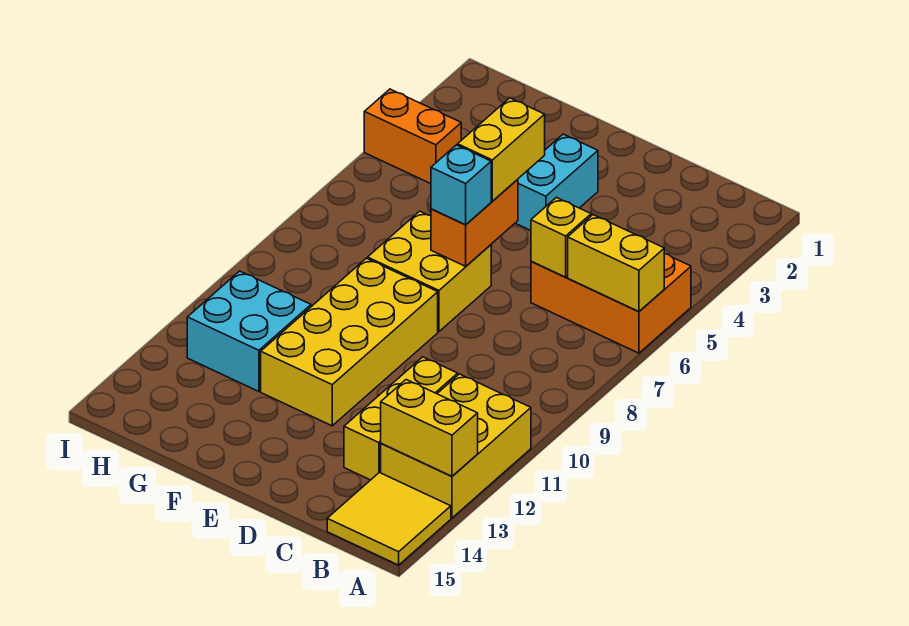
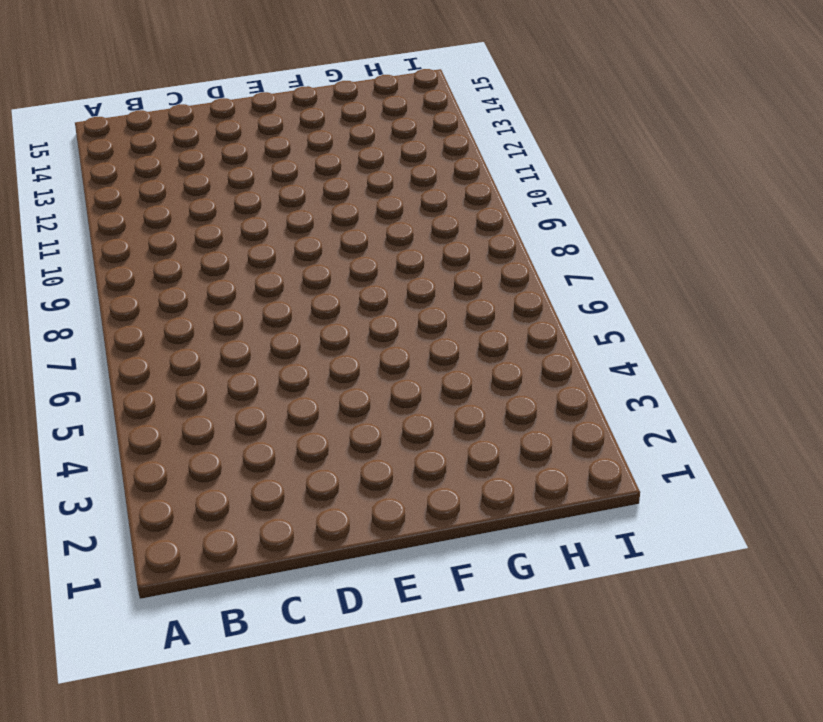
none -> orange 2x3 brick [531,254,691,353]
none -> yellow 2x3 brick [381,374,531,518]
none -> yellow 2x2 tile [327,473,451,565]

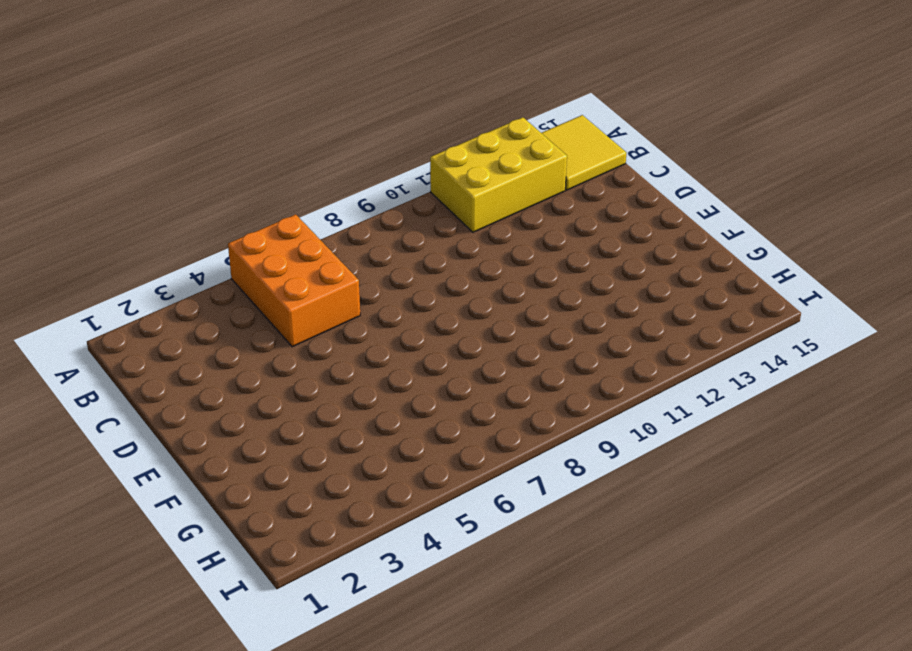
none -> yellow 1x3 brick [344,357,458,480]
none -> cyan 1x2 brick [516,134,598,230]
none -> yellow 2x2 brick [368,211,491,332]

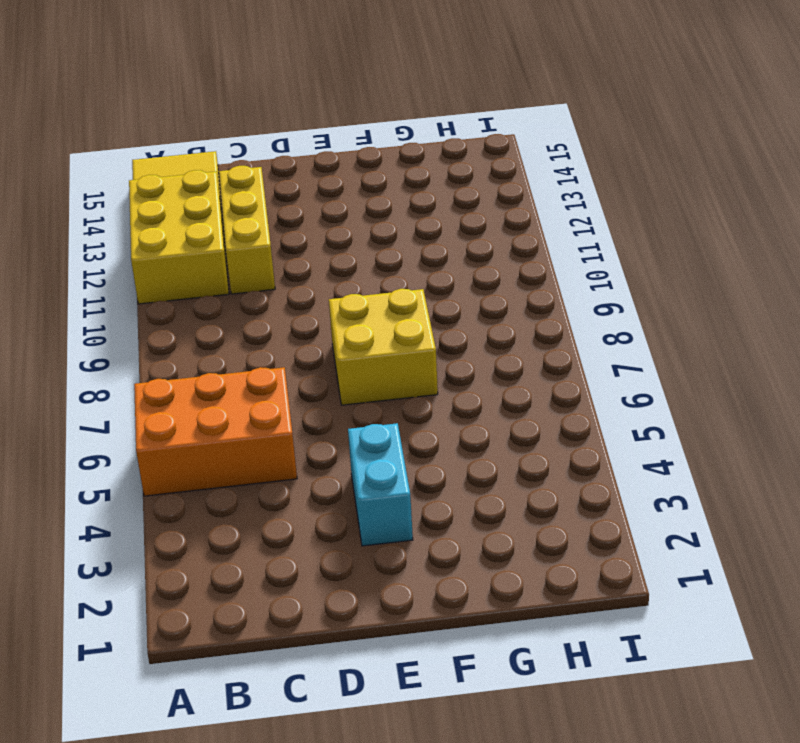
none -> yellow 2x4 brick [261,258,438,426]
none -> cyan 2x2 brick [187,271,311,391]
none -> orange 1x2 brick [364,89,461,184]

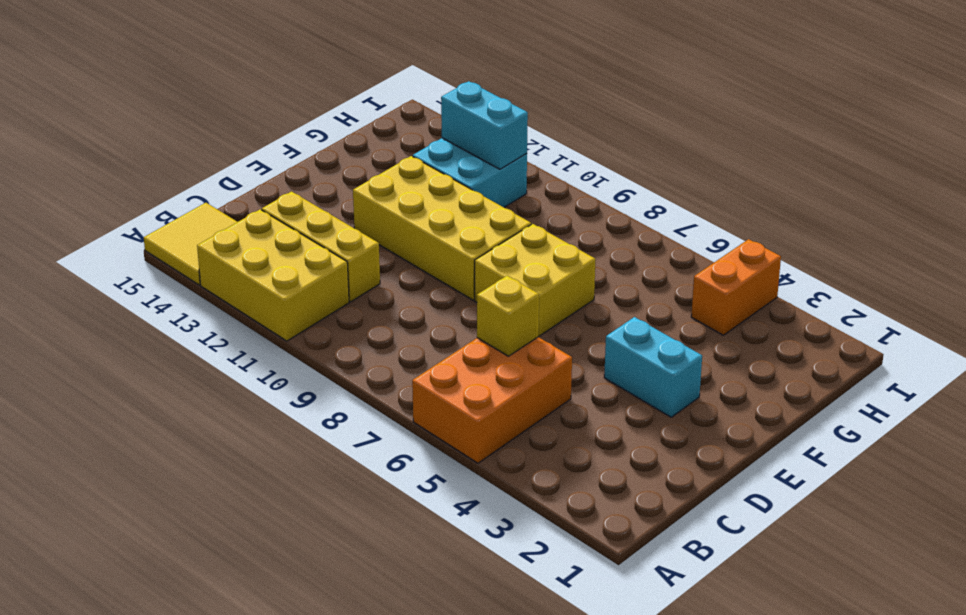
cyan 1x2 brick [441,81,528,169] -> none
none -> yellow 1x2 brick [568,215,664,311]
none -> yellow 1x2 brick [381,380,478,476]
none -> orange 1x2 brick [431,179,518,266]

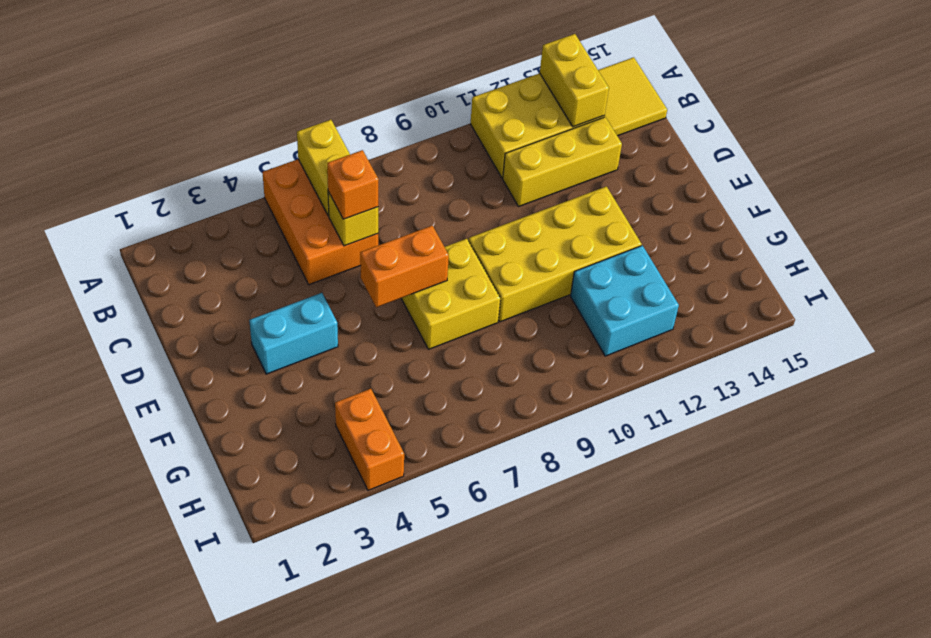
orange 1x1 brick [327,150,379,219] -> none
none -> yellow 1x2 brick [458,98,545,201]
none -> cyan 1x1 brick [431,145,491,225]

